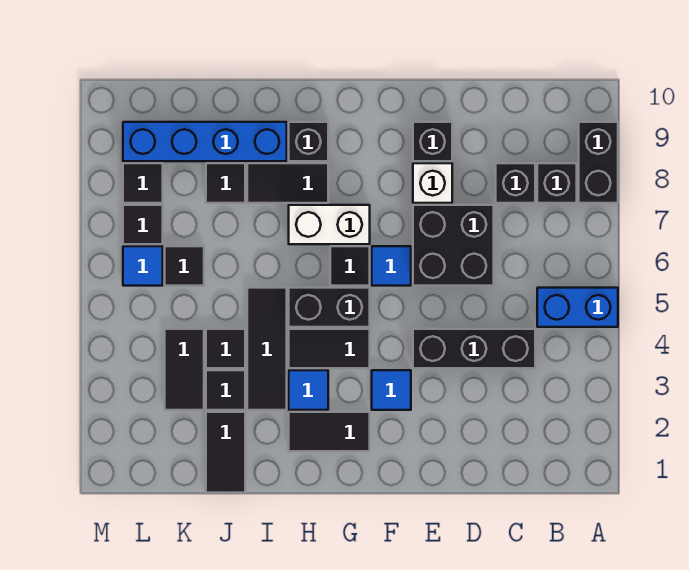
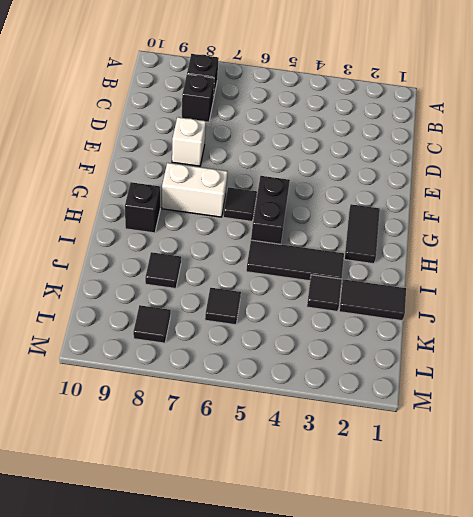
white 1x2 brick [162,163,228,217] -> white 1x2 brick turned to [289,205,370,244]
none -> blue 1x2 brick [537,288,618,327]
none -> black 1x2 brick [579,122,618,203]
none -> black 1x3 brick [413,329,535,368]

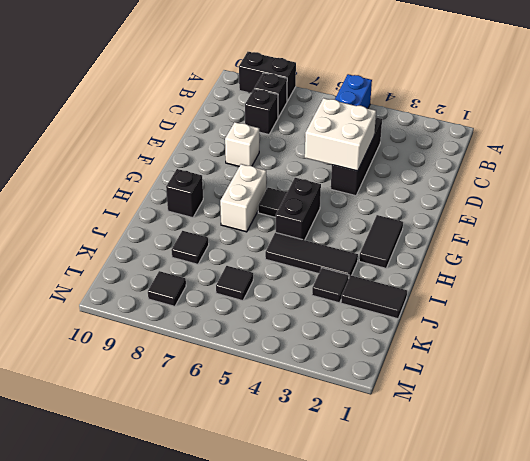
white 2x2 brick [305,98,376,171] -> none
none -> black 2x2 brick [413,205,494,286]
none -> black 1x1 brick [413,122,452,161]
none -> blue 1x1 tile [372,370,411,410]

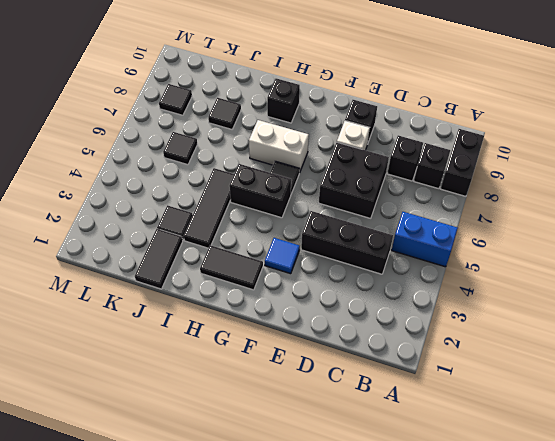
none -> blue 1x1 tile [372,246,411,286]
none -> black 1x2 tile [289,329,370,368]
none -> blue 1x1 tile [289,370,328,410]

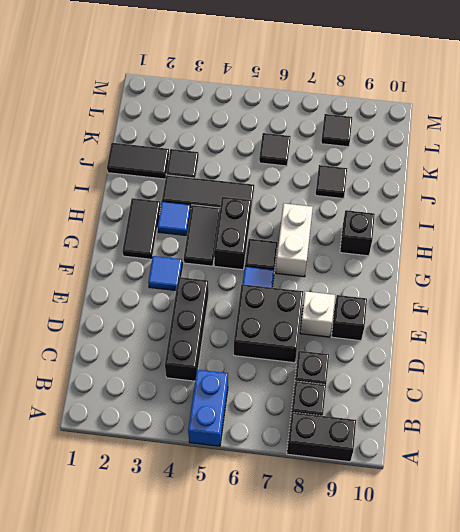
none -> black 1x2 tile [247,163,328,203]
none -> blue 1x4 brick [123,122,287,161]
none -> black 1x1 tile [206,329,245,368]

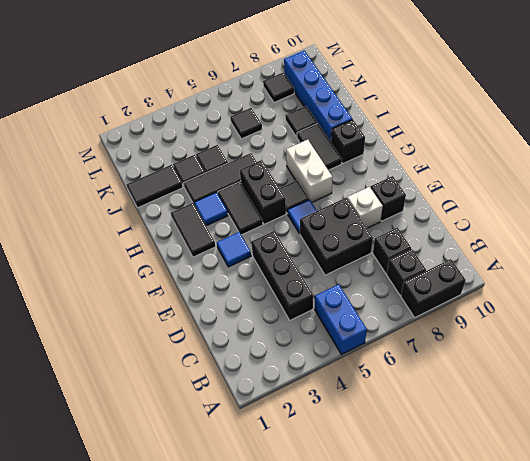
none -> black 1x2 tile [165,329,204,410]
none -> blue 1x1 tile [123,246,163,286]
none -> black 1x1 tile [123,205,163,244]

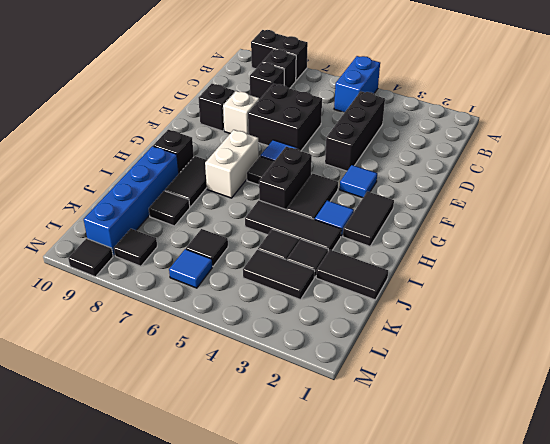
black 1x1 tile [68,238,113,277] -> black 1x1 tile moved to [123,205,163,244]

